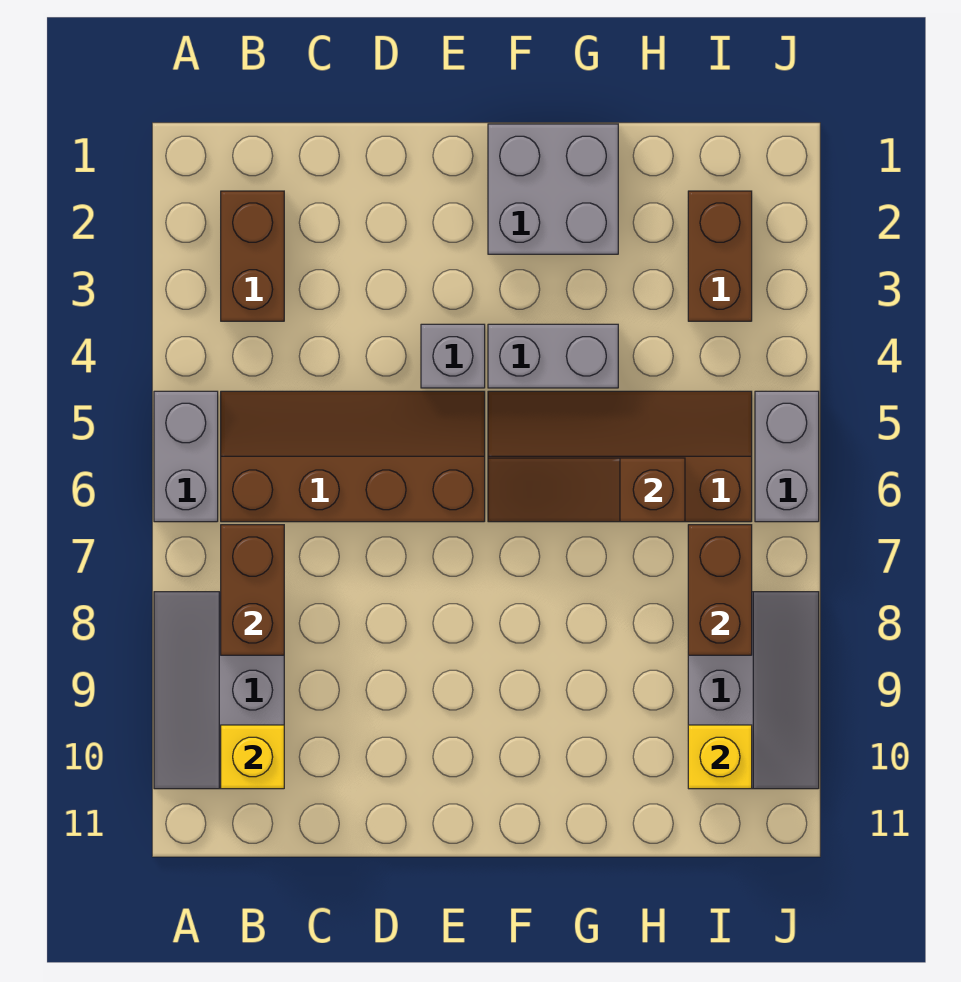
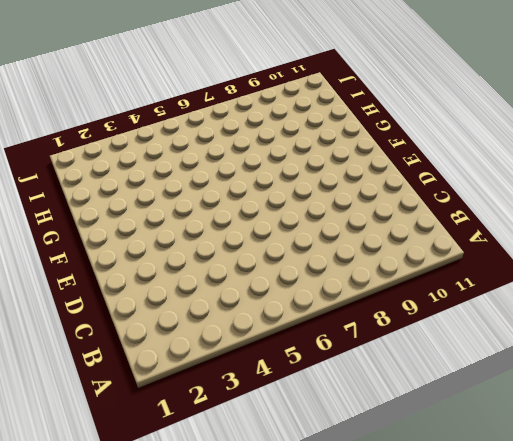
none -> grey 1x2 brick [154,391,218,522]
none -> grey 2x3 slope [154,592,284,789]
none -> brown 1x2 brick [221,191,284,321]

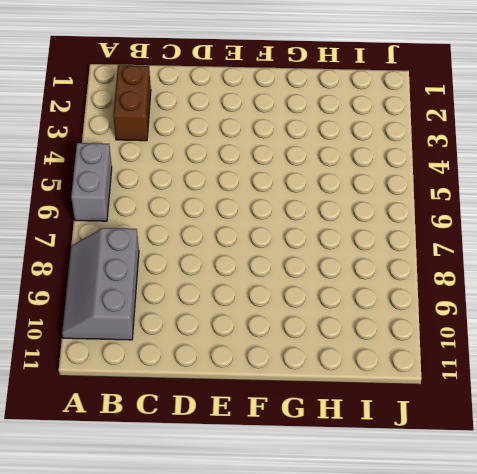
none -> brown 2x4 slope [221,391,485,522]
none -> grey 1x1 brick [421,324,485,388]
none -> grey 2x2 brick [488,124,618,254]

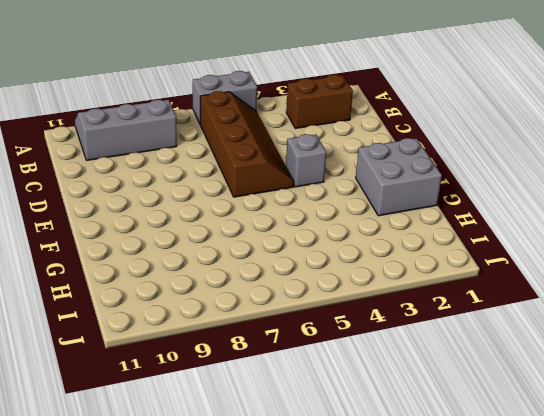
none -> grey 1x2 brick [488,324,618,388]
none -> brown 2x4 slope [488,391,752,522]
none -> brown 1x2 brick [688,191,752,321]

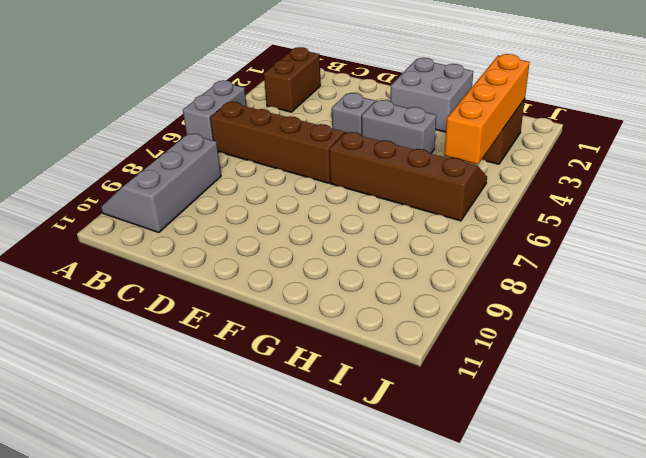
orange 1x4 brick [444,54,530,165] -> none
none -> grey 2x3 slope [688,592,819,789]
none -> grey 1x2 brick [755,391,819,522]
none -> brown 1x2 brick [221,525,284,655]

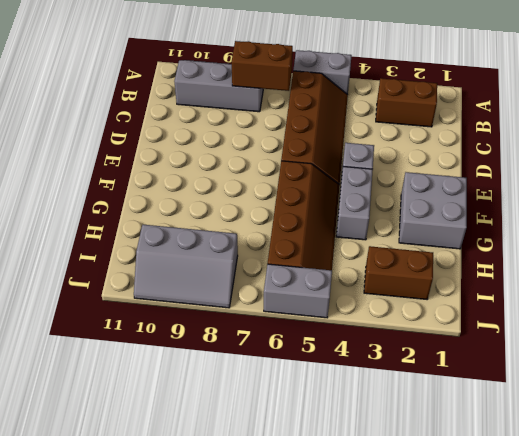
none -> yellow 1x1 brick [221,725,284,789]
none -> brown 1x3 slope [488,458,685,522]
none -> brown 1x2 brick [688,525,752,655]

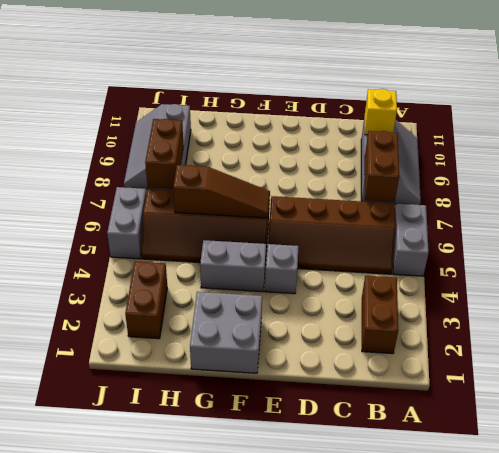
none -> yellow 1x1 brick [688,725,752,789]

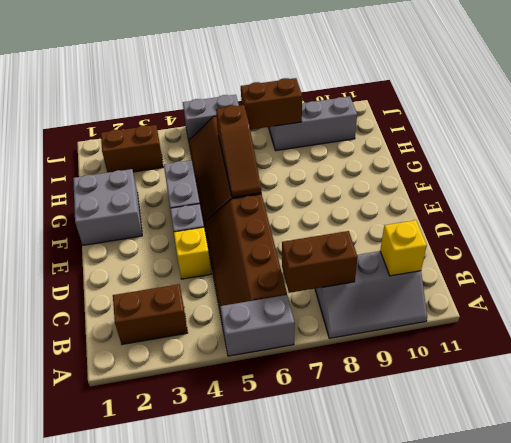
yellow 1x1 brick [174,227,211,279] -> yellow 1x1 brick moved to [688,725,752,789]

